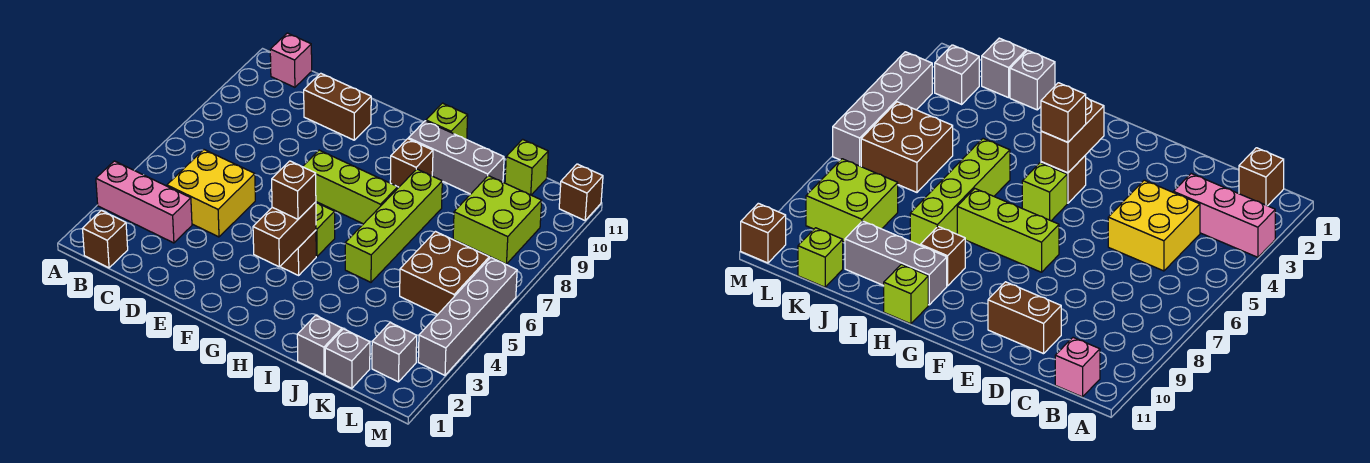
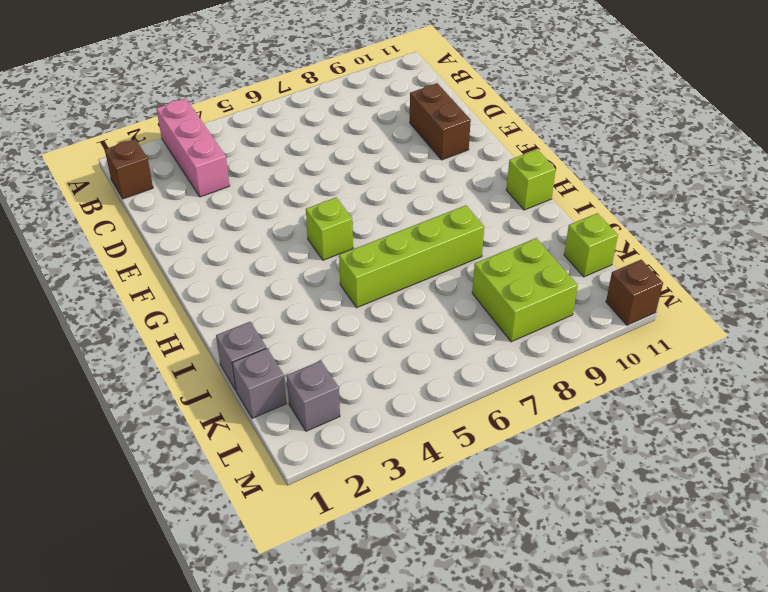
none -> pink 1x1 brick [270,33,312,87]
none -> yellow 2x2 brick [167,150,255,237]
none -> lime 1x3 brick [303,150,398,224]

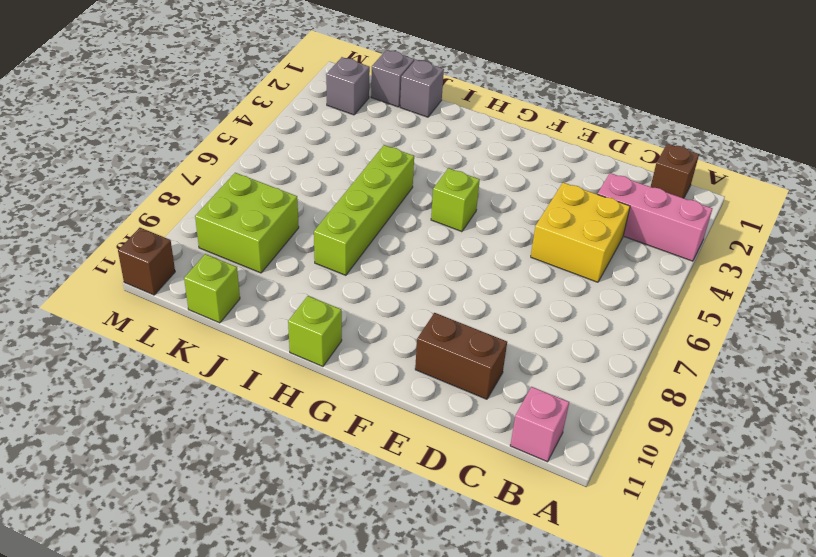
none -> lime 1x3 brick [303,150,398,224]
none -> brown 1x1 brick [280,230,316,275]
none -> brown 1x1 brick [390,139,433,187]

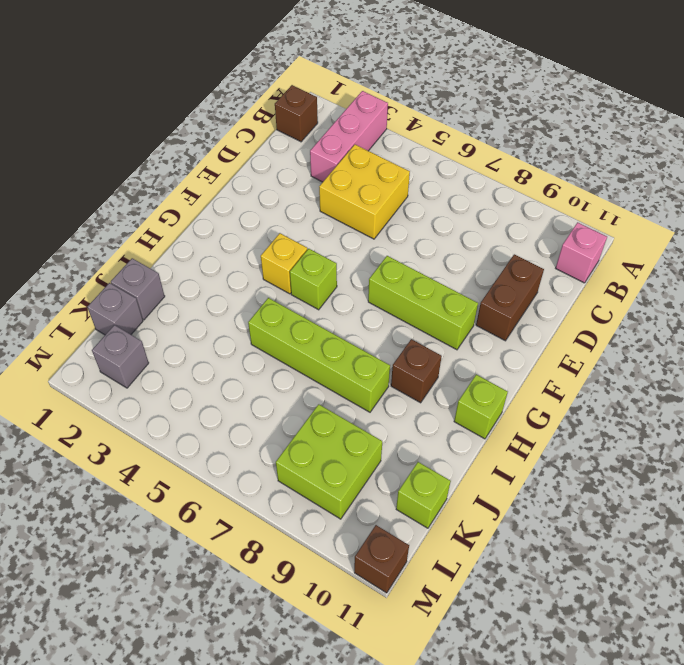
lime 1x3 brick [368,256,478,350] -> lime 1x3 brick turned to [303,150,398,224]
yellow 1x1 brick [261,233,307,294] -> brown 1x1 brick [280,230,316,275]
none -> grey 1x3 brick [408,121,504,194]
none -> brown 2x2 brick [400,232,489,315]
none -> grey 1x4 brick [418,258,517,375]

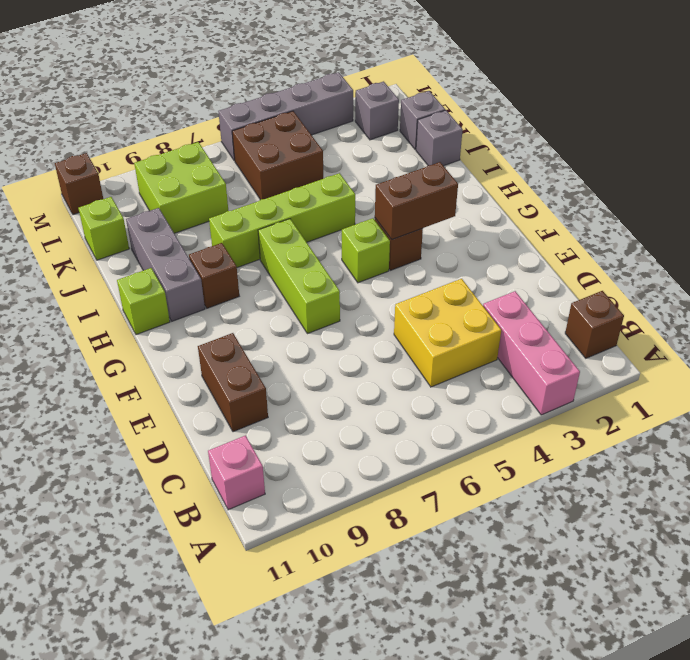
none -> brown 1x1 brick [272,161,316,219]

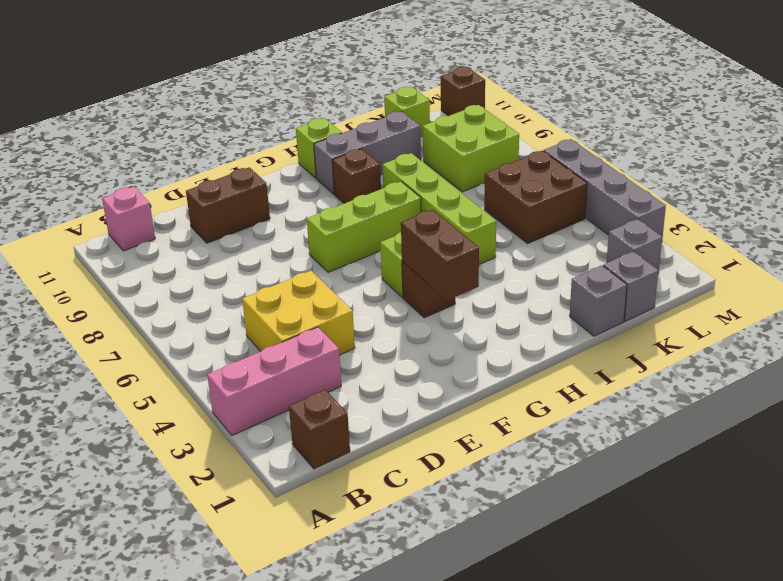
none -> brown 1x1 brick [272,161,316,219]

